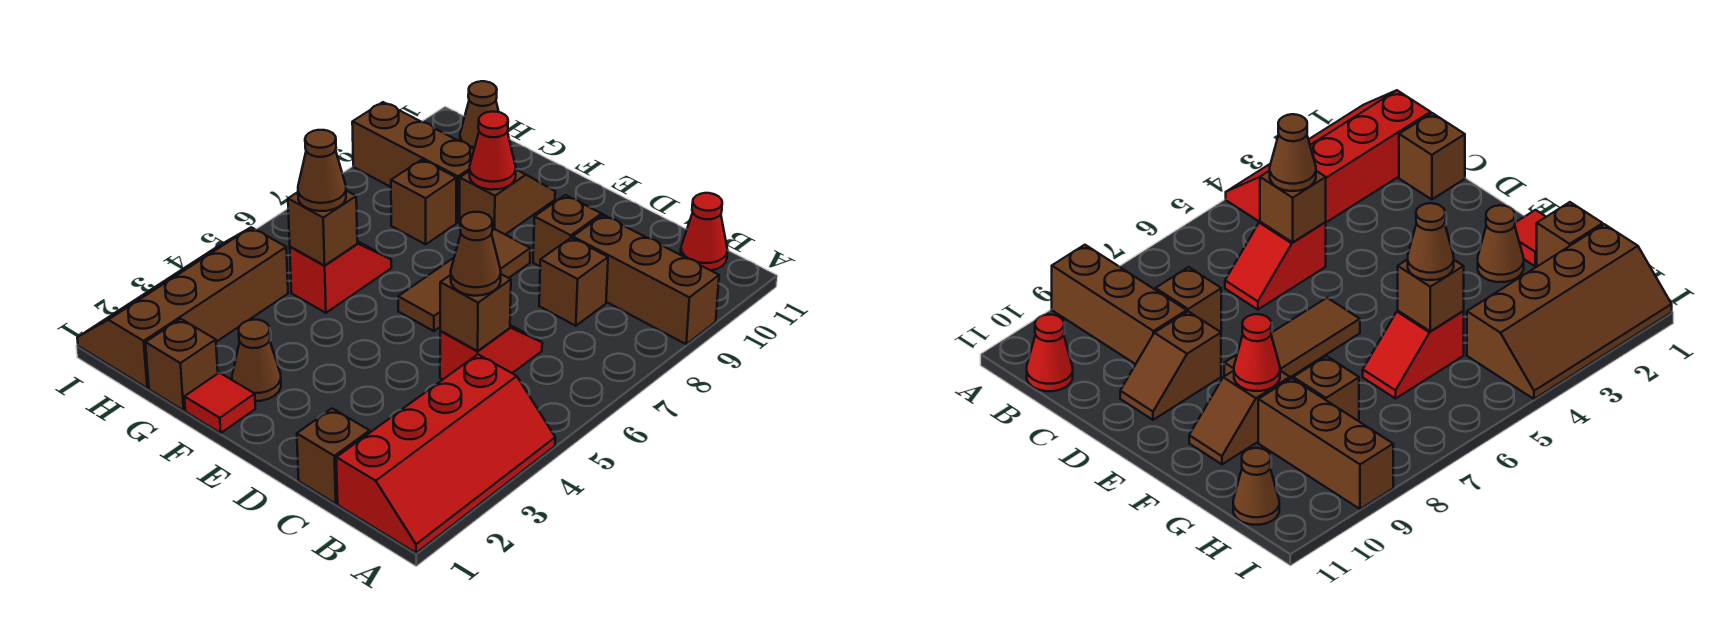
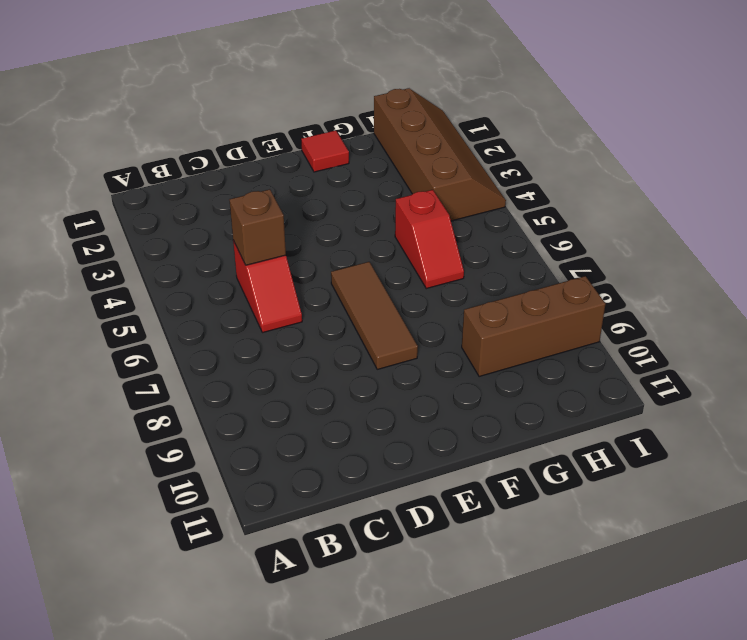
none -> red 2x4 slope [336,354,555,553]
none -> brown 1x3 brick [573,215,719,344]
none -> red 1x1 cone [680,193,728,270]

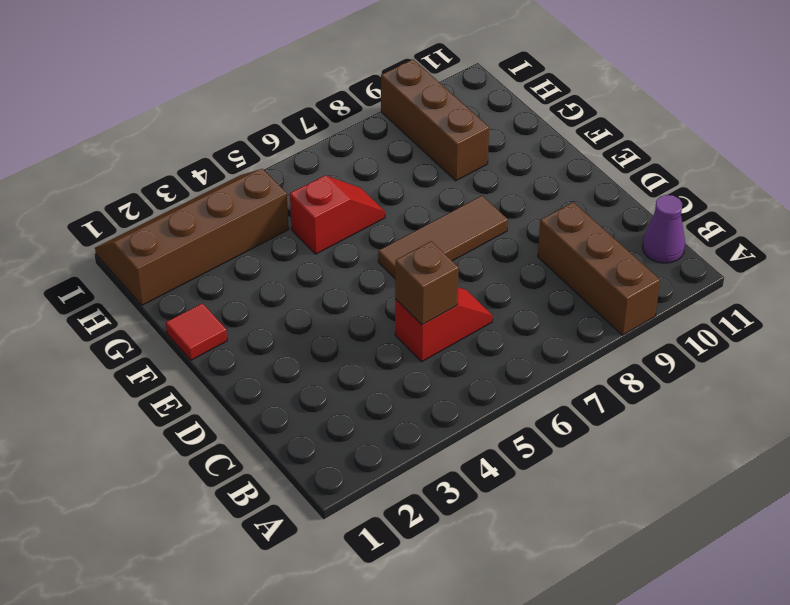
purple 1x1 cone [643,195,685,263] -> red 1x1 cone [680,193,728,270]
none -> red 2x4 slope [336,354,555,553]
none -> brown 1x1 brick [297,408,370,504]
none -> brown 1x1 brick [539,238,608,326]

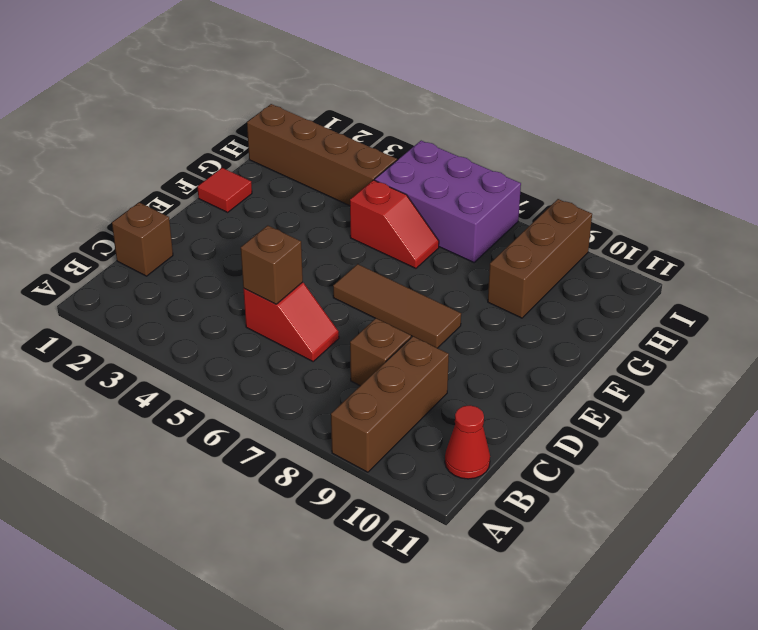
purple 2x3 brick [375,141,521,262] -> none
none -> red 2x4 slope [336,354,555,553]
none -> brown 1x2 slope [533,195,609,266]
none -> brown 1x1 cone [232,320,281,401]

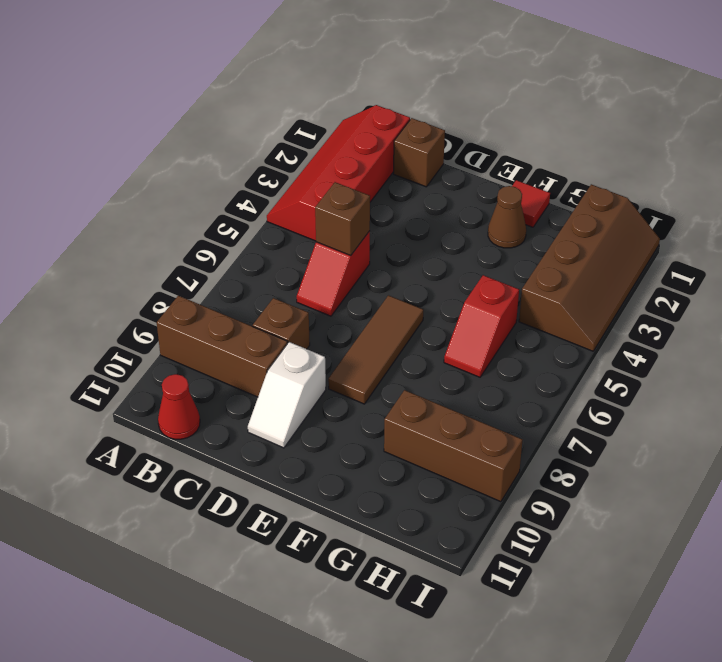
white 1x2 slope [248,342,326,448] -> brown 1x2 slope [533,195,609,266]
none -> brown 1x2 slope [460,170,555,234]
none -> brown 1x1 brick [145,319,218,410]
none -> brown 1x1 brick [391,160,457,244]

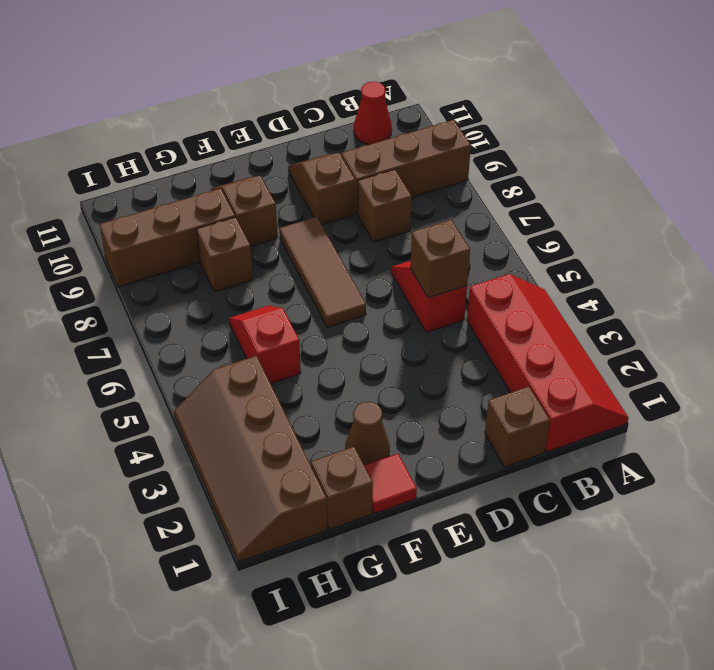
none -> brown 1x1 cone [460,81,499,149]
none -> red 1x1 cone [469,112,516,190]
none -> brown 1x1 brick [288,191,357,266]

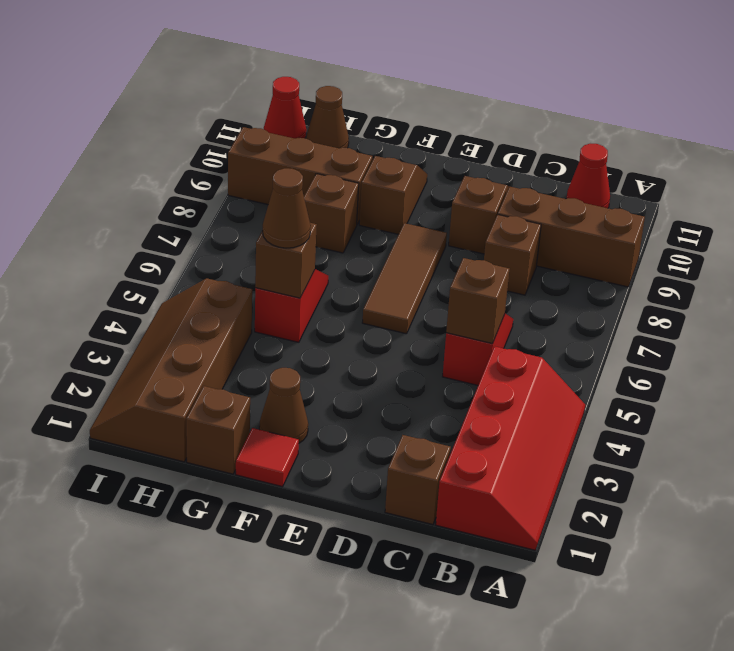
red 1x1 cone [264,77,306,139] -> red 1x1 cone moved to [469,112,516,190]
none -> brown 1x1 cone [451,212,501,296]

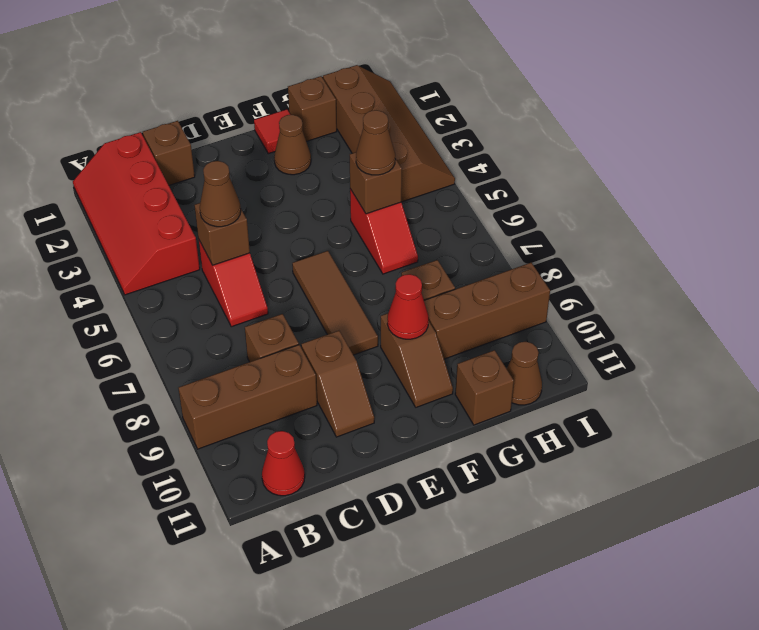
brown 1x1 brick [455,350,514,425] -> none

